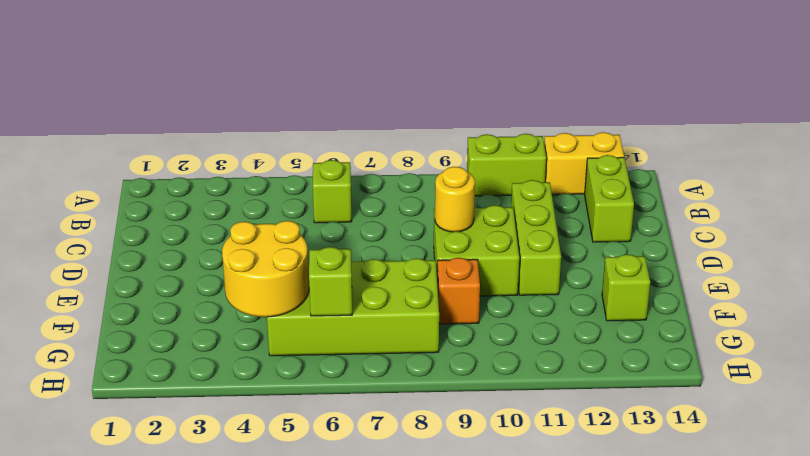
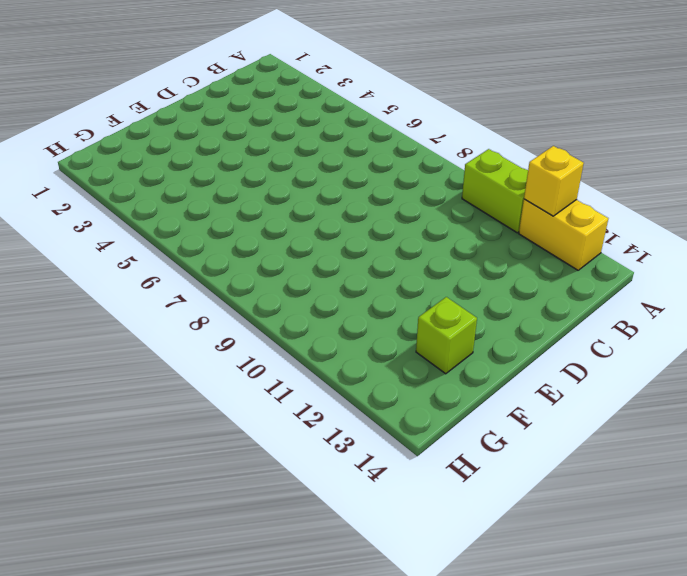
yellow 1x1 brick [524,146,584,216] -> none
none -> lime 1x1 brick [313,160,352,223]
none -> lime 1x2 brick [585,155,634,242]
none -> lime 1x3 brick [511,180,561,295]

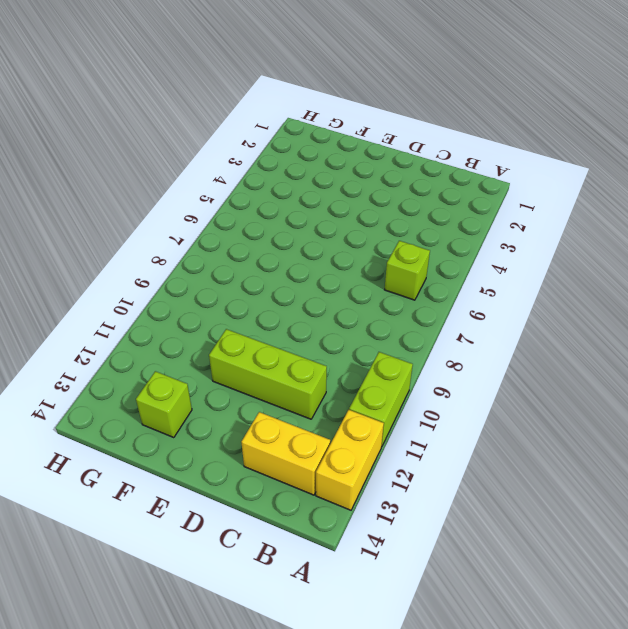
yellow 1x2 brick [241,412,330,495] -> lime 1x2 brick [585,155,634,242]
none -> lime 2x2 brick [434,205,519,296]
none -> lime 2x4 brick [267,258,439,356]
none -> orange 1x1 brick [437,258,480,324]

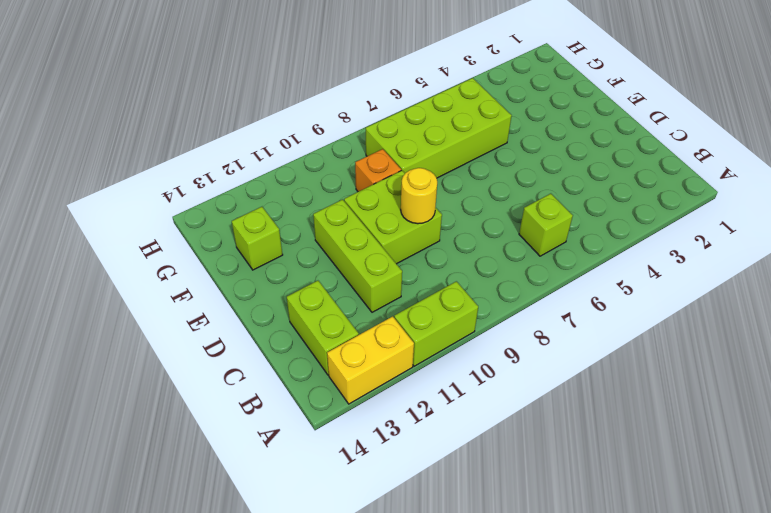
none -> yellow 2x2 round brick [222,221,309,317]
none -> lime 1x1 brick [309,247,352,316]

